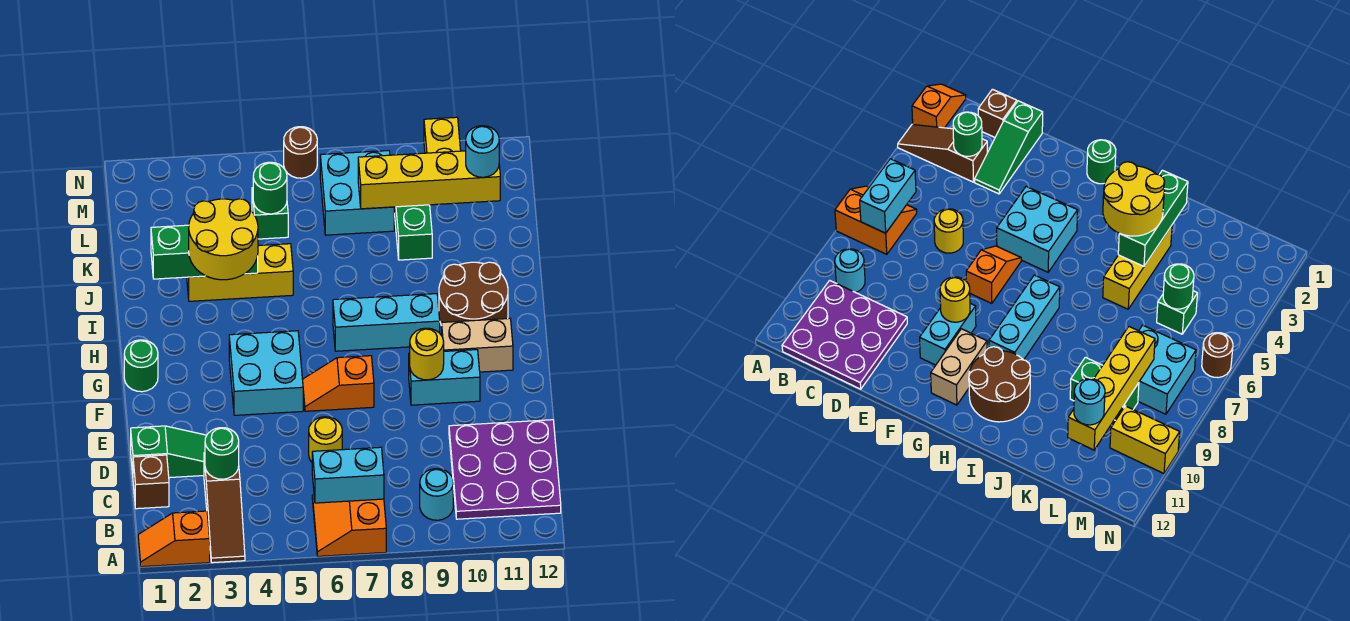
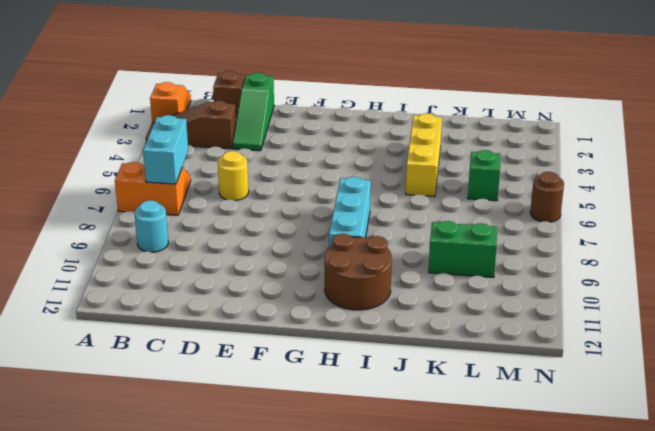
none -> purple 3x3 plate [449,420,561,519]
none -> cyan 2x2 brick [229,331,303,415]
none -> orange 1x2 slope [303,356,374,411]

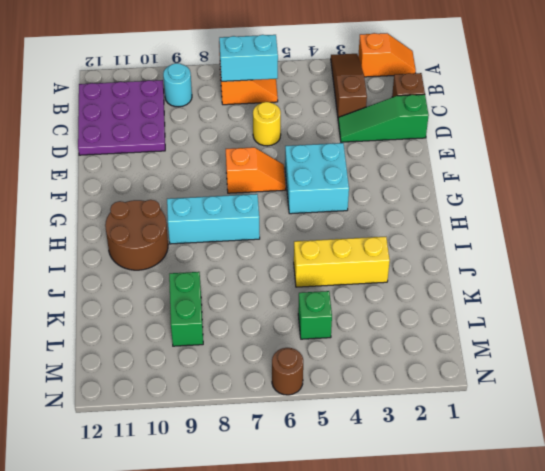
none -> cyan 1x2 brick [409,350,480,405]
none -> green 1x1 round brick [124,340,158,392]
none -> tan 1x2 brick [442,318,513,372]

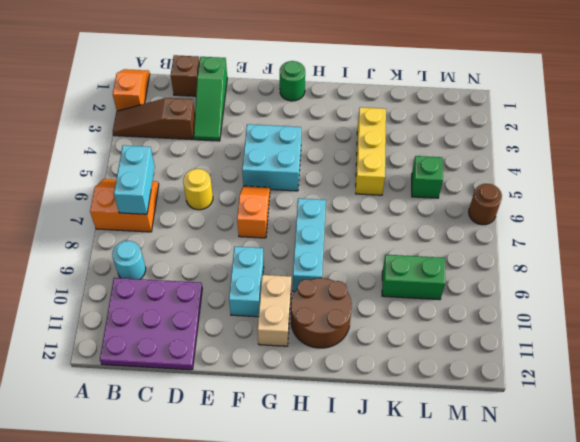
none -> cyan 2x2 brick [320,151,394,235]
none -> yellow 1x2 brick [424,117,461,153]
none -> green 1x1 round brick [205,428,239,479]

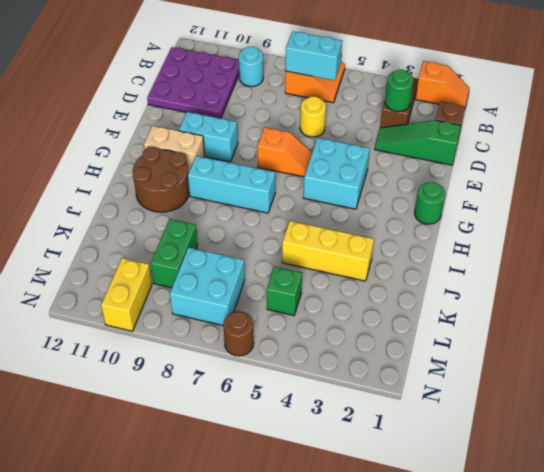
none -> yellow 1x1 round brick [410,328,444,380]
none -> green 1x3 brick [151,225,258,279]
none -> green 1x1 round brick [253,162,287,214]

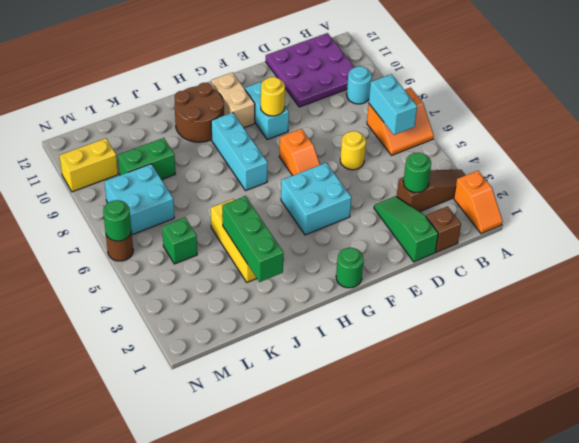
green 1x1 round brick [103,200,131,241] -> green 1x1 round brick moved to [253,162,287,214]
none -> yellow 1x4 brick [358,151,500,209]
none -> yellow 2x2 round brick [189,199,258,280]
none -> cyan 1x1 round brick [466,126,499,177]

